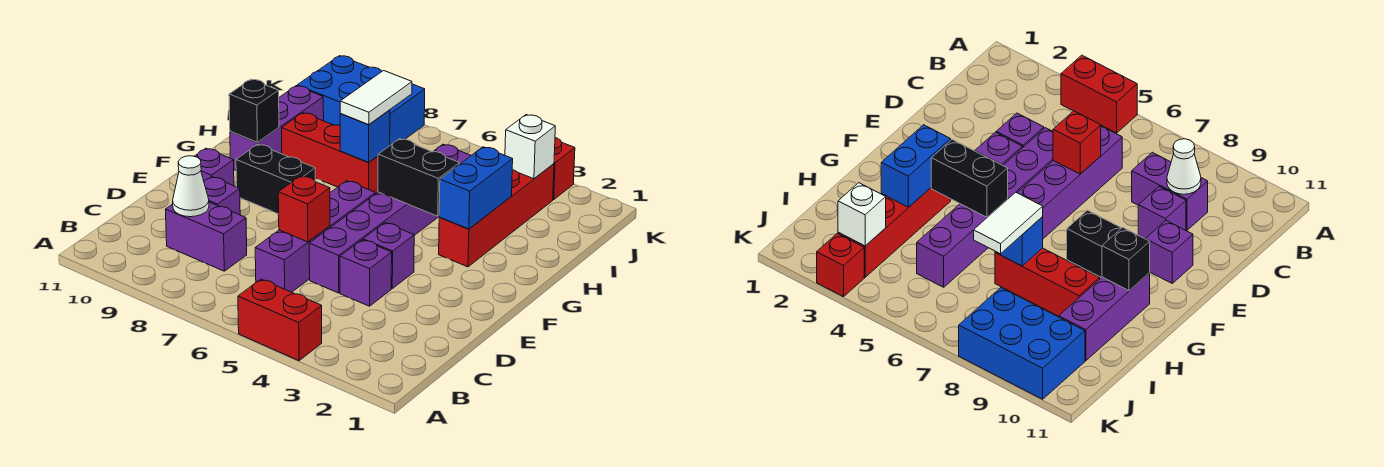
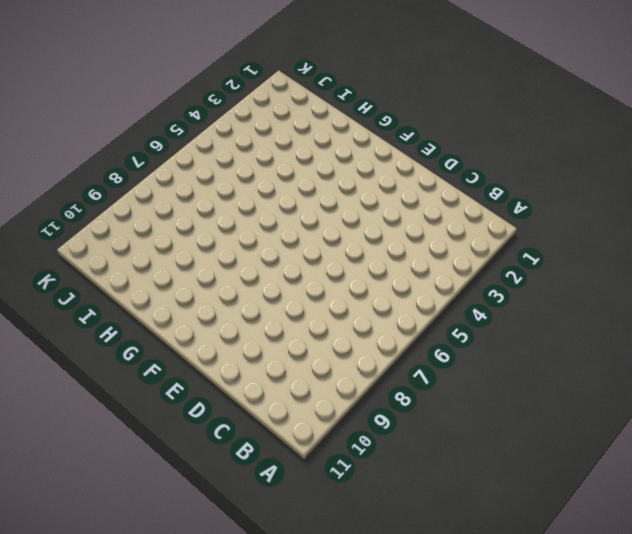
none -> red 1x2 brick [238,279,322,361]
none -> purple 1x4 brick [255,181,375,292]
none -> purple 1x2 brick [165,202,247,271]

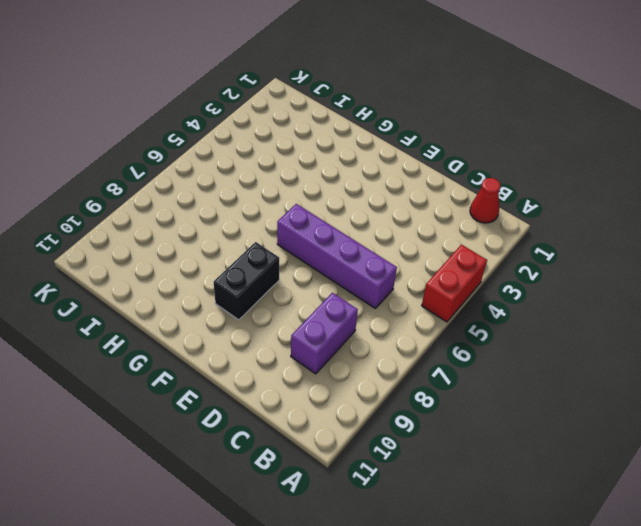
red 1x1 cone [470,178,501,223] -> none
none -> purple 1x1 brick [340,240,392,306]
none -> purple 1x6 brick [309,144,471,293]
none -> purple 1x1 brick [204,177,240,215]

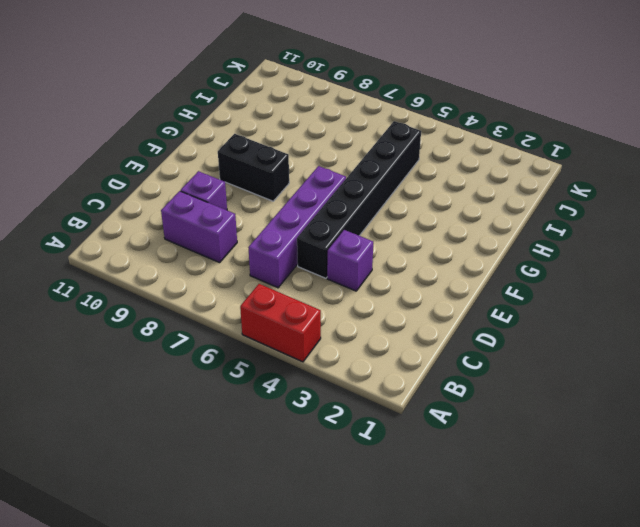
black 1x6 brick [297,121,421,278] -> purple 1x6 brick [309,144,471,293]
none -> purple 1x1 brick [363,223,414,288]
none -> purple 1x1 brick [194,148,234,186]
none -> red 1x4 brick [439,164,554,267]

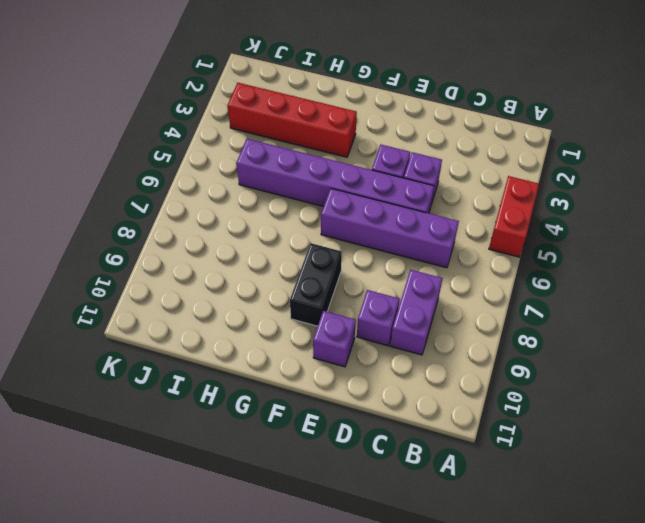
none -> purple 1x3 brick [230,86,324,170]
none -> red 1x3 brick [282,113,378,194]
none -> blue 2x3 brick [297,56,425,145]

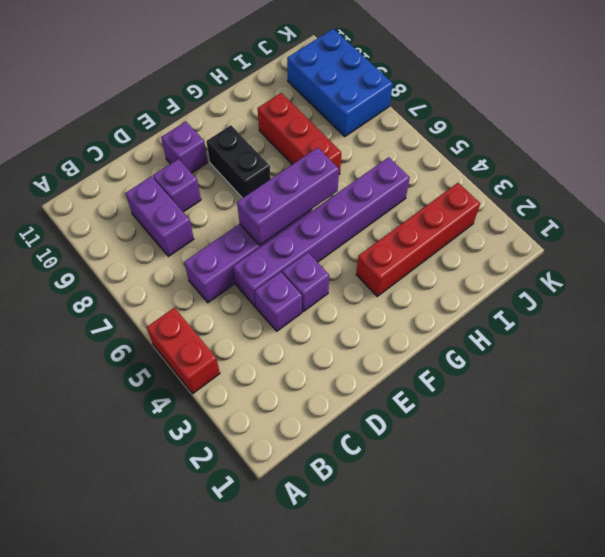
purple 1x3 brick [237,148,339,245] -> purple 1x3 brick moved to [230,86,324,170]
none -> red 1x1 brick [553,138,575,200]
none -> white 1x1 cone [173,156,209,217]
none -> red 1x1 brick [278,176,330,242]

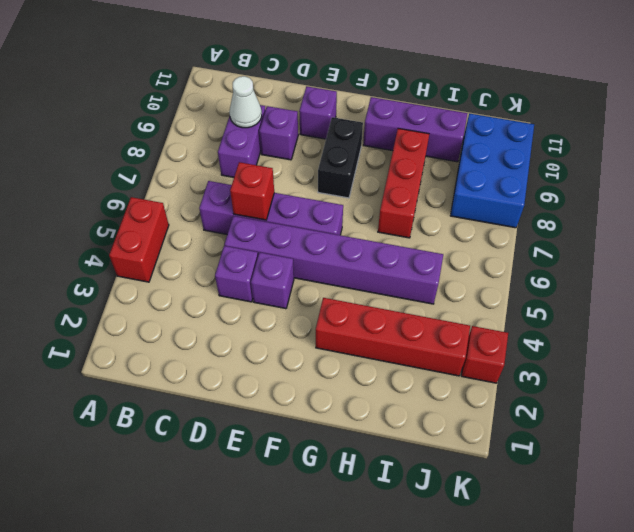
none -> blue 1x2 brick [439,147,513,229]
none -> black 1x2 brick [378,139,460,216]
none -> black 1x1 brick [229,79,279,142]

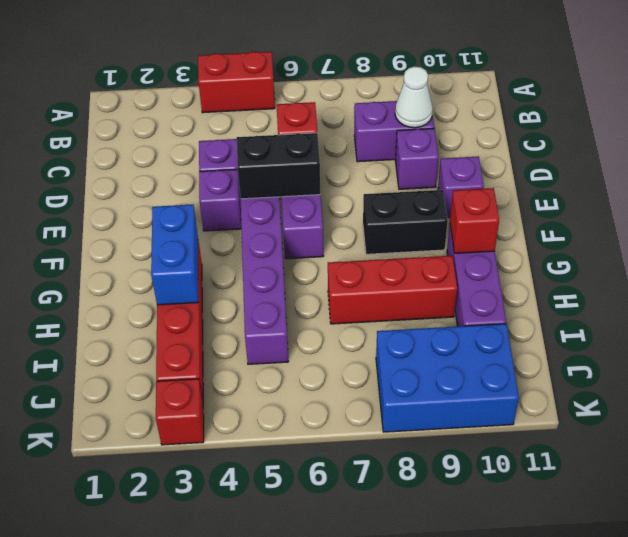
black 1x2 brick [237,133,321,199] -> black 1x2 brick moved to [378,139,460,216]
red 1x1 brick [450,188,499,253] -> black 1x1 brick [229,79,279,142]
none -> blue 1x1 brick [340,110,390,162]
none -> white 1x1 brick [505,115,555,179]
none -> white 1x2 tile [340,71,412,124]

